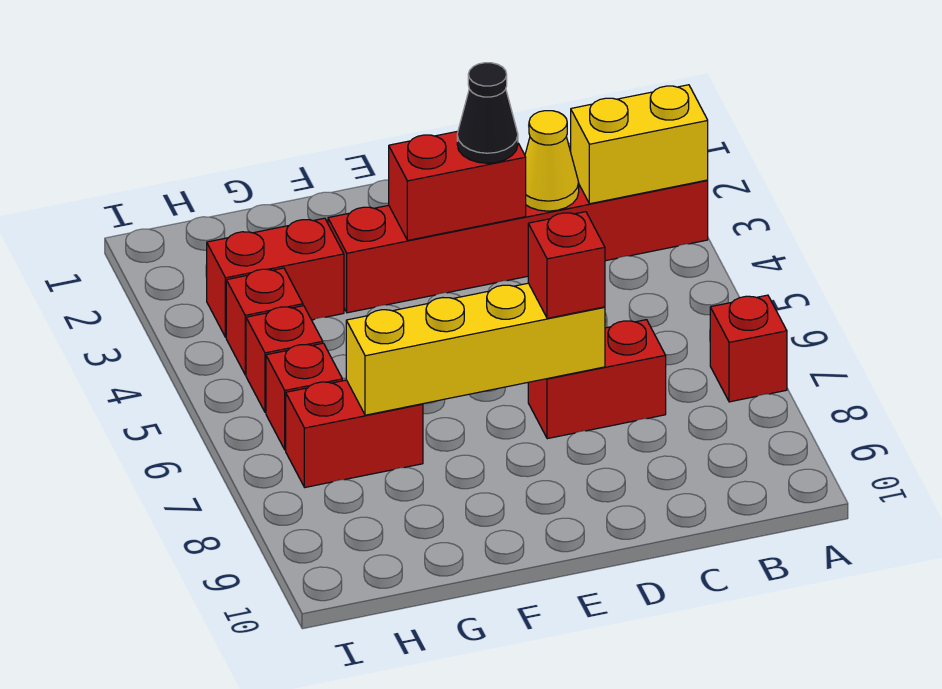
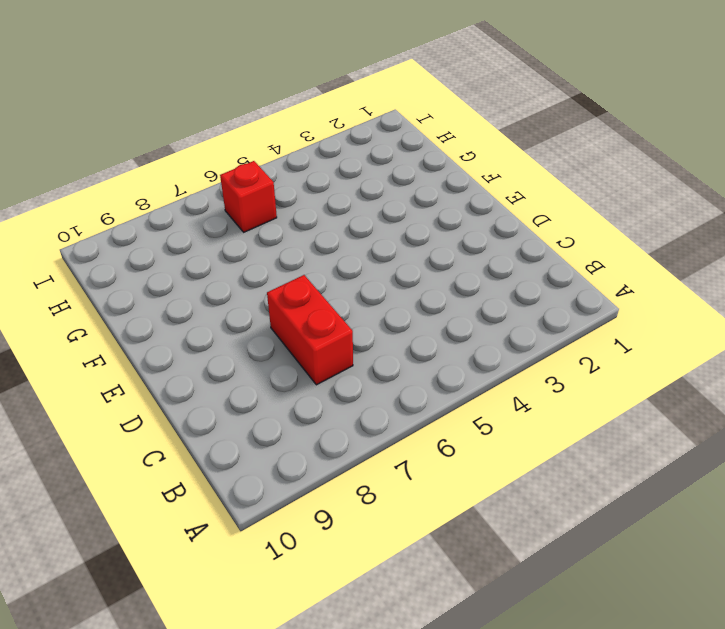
none -> red 1x6 brick [328,180,708,313]
none -> red 1x1 brick [710,295,787,402]
none -> red 1x2 brick [207,218,344,337]

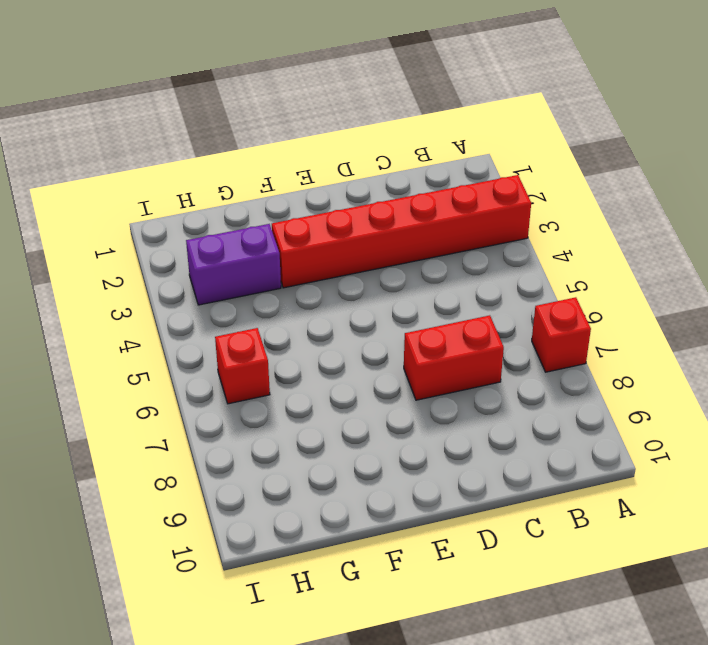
purple 1x2 brick [186,224,281,305] -> red 1x2 brick [207,218,344,337]
none -> red 1x2 brick [286,380,423,487]
none -> red 1x1 brick [226,268,303,375]
none -> red 1x1 brick [246,306,323,412]

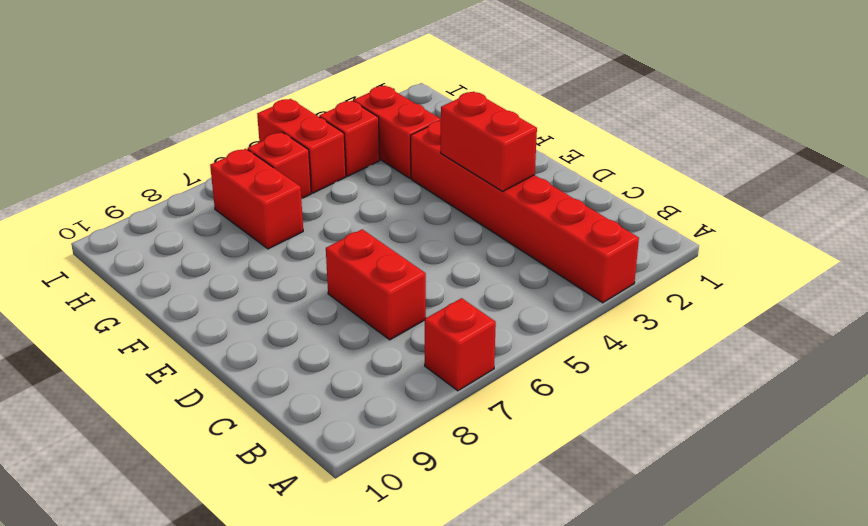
red 1x2 brick [257,99,346,193] -> red 1x1 brick [246,306,323,412]
none -> yellow 1x2 brick [571,85,708,204]
none -> yellow 1x1 cone [525,111,579,211]
none -> yellow 1x4 brick [346,283,605,415]

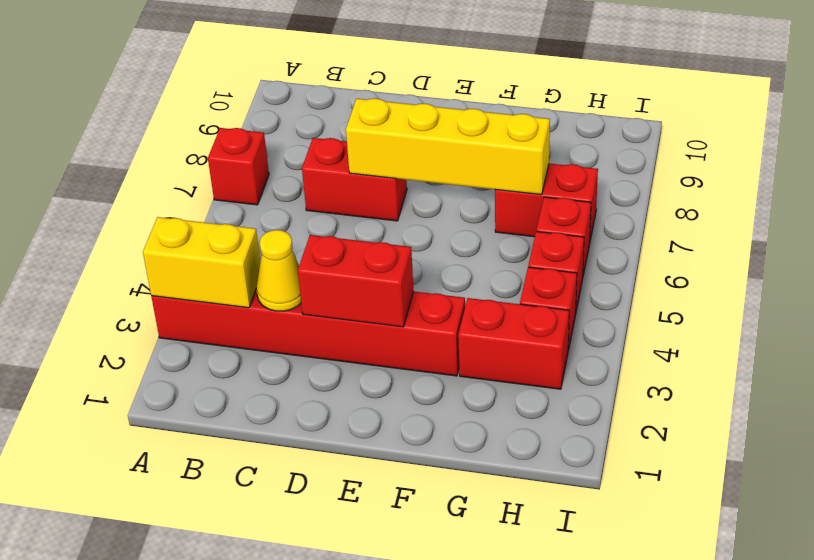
none -> black 1x1 cone [457,63,518,163]
none -> red 1x1 brick [528,212,605,318]

